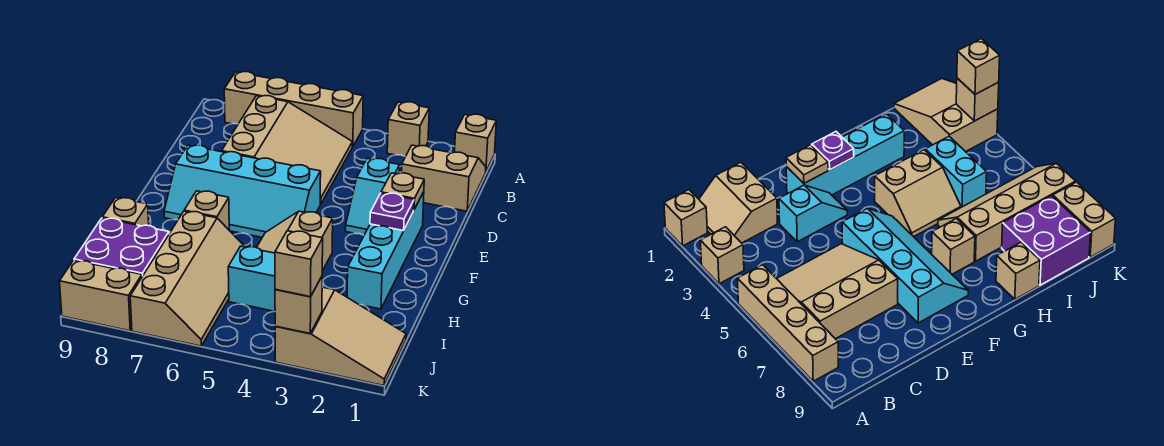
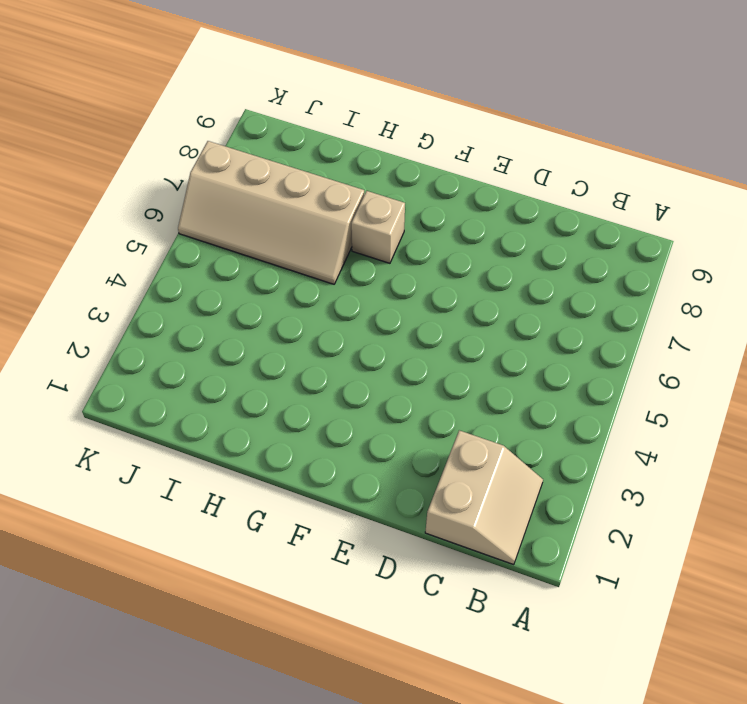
none -> tan 1x1 brick [455,114,496,171]
none -> tan 1x1 brick [387,102,429,157]
none -> tan 1x4 brick [224,72,363,147]

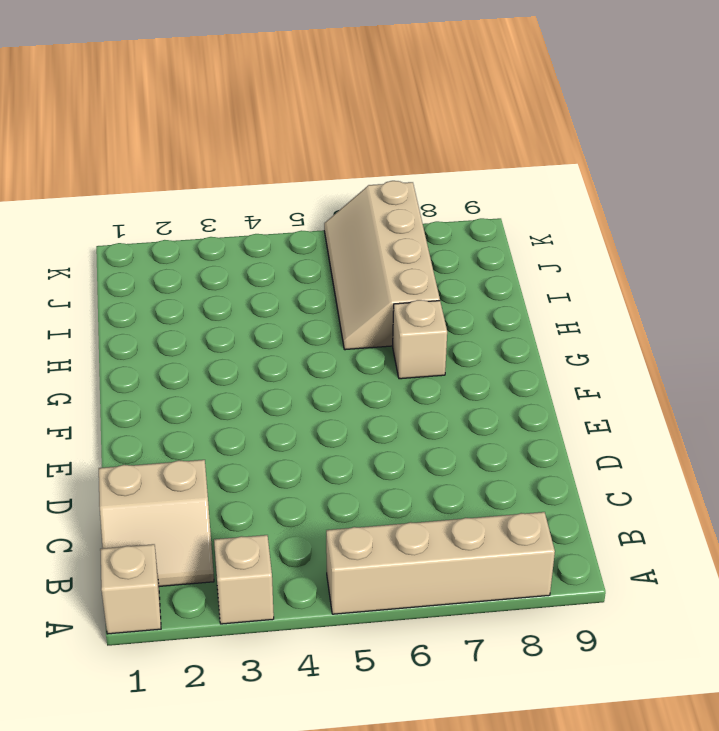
none -> tan 3x3 slope [222,96,352,204]
none -> cyan 1x2 slope [345,158,400,235]
none -> cyan 1x4 brick [347,192,424,309]

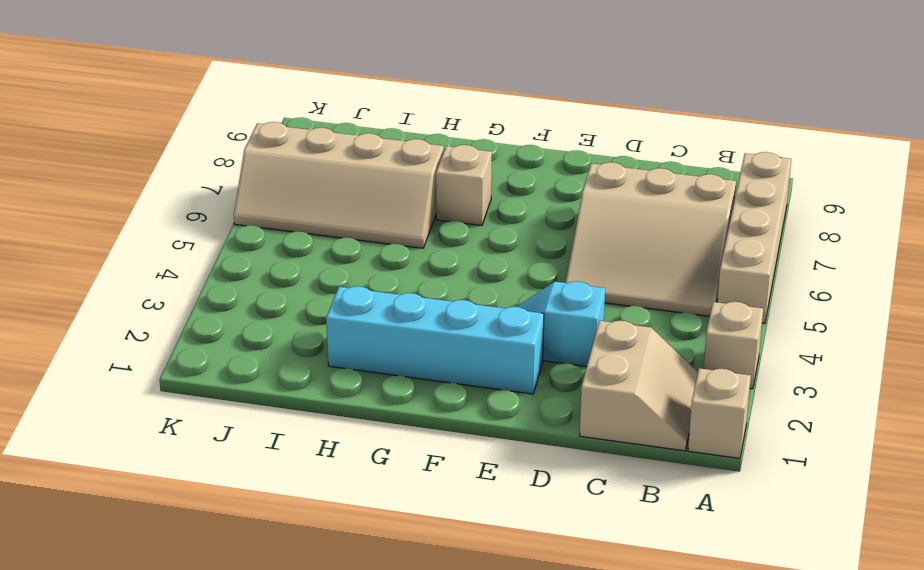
none -> cyan 2x4 slope [164,145,321,237]
none -> tan 2x2 slope [257,211,333,271]
none -> tan 1x1 brick [102,198,149,226]

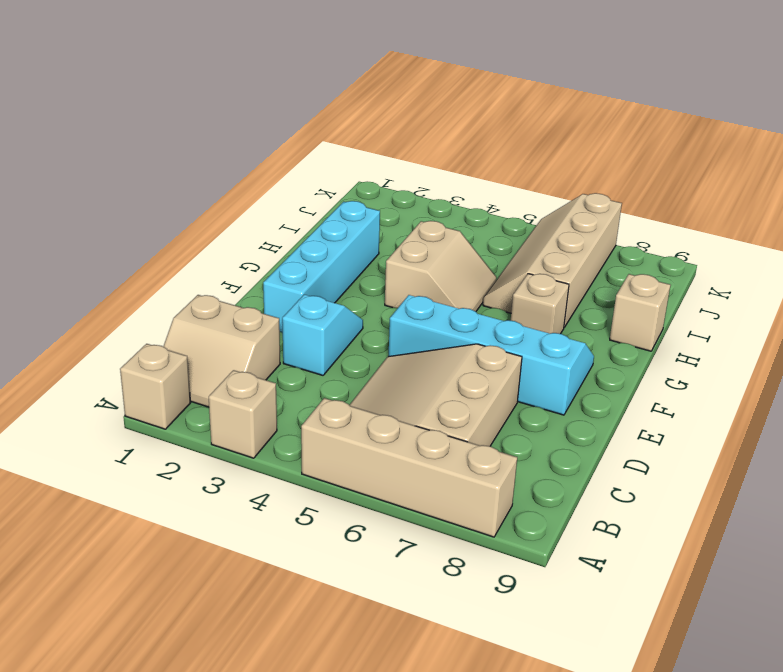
none -> cyan 1x2 brick [228,246,275,311]
none -> purple 2x2 brick [74,218,169,276]
none -> tan 2x3 slope [275,287,406,386]

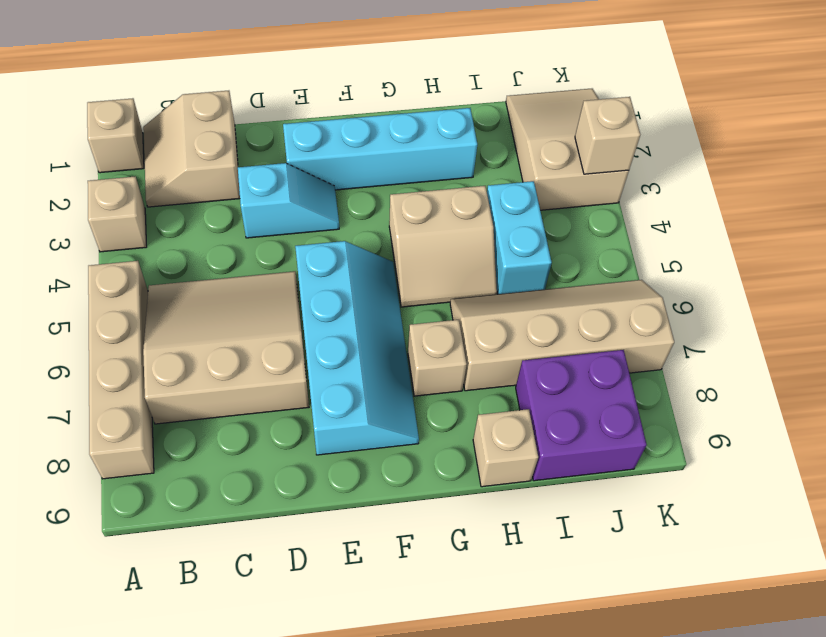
none -> tan 1x2 brick [60,260,142,331]
none -> tan 1x1 plate [381,173,424,209]
none -> purple 1x1 plate [370,193,414,231]

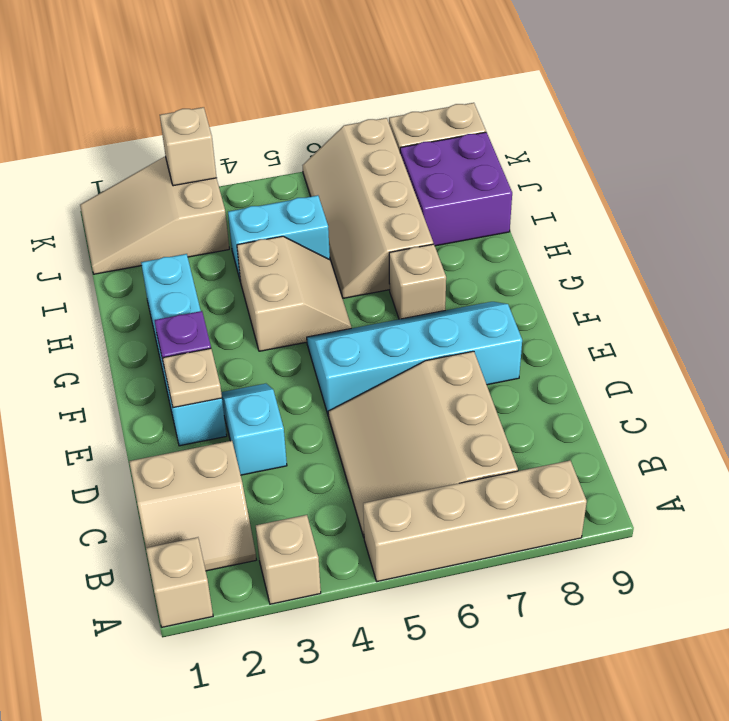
none -> tan 1x1 brick [102,198,149,226]
none -> tan 1x1 brick [275,231,323,297]

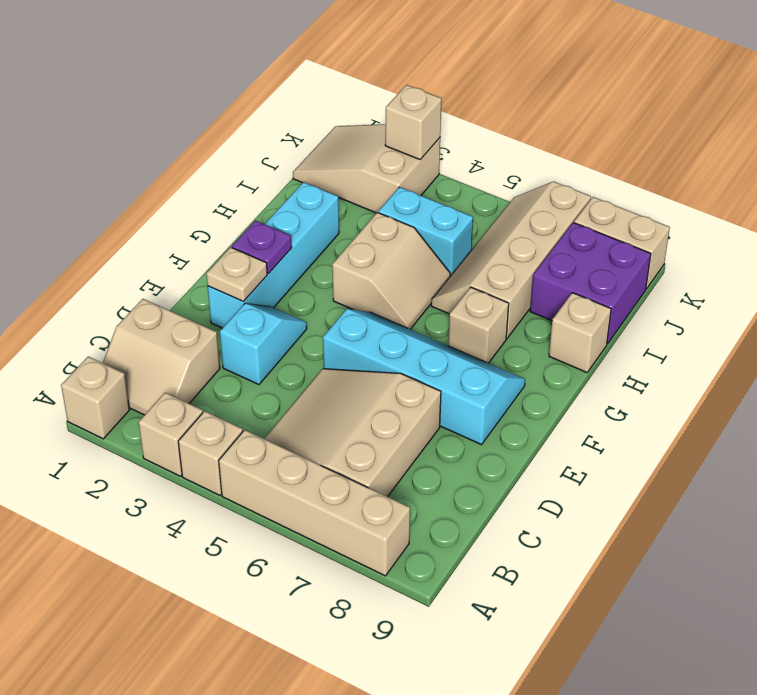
tan 1x1 brick [178,411,243,495] -> tan 1x1 brick moved to [275,231,323,297]

